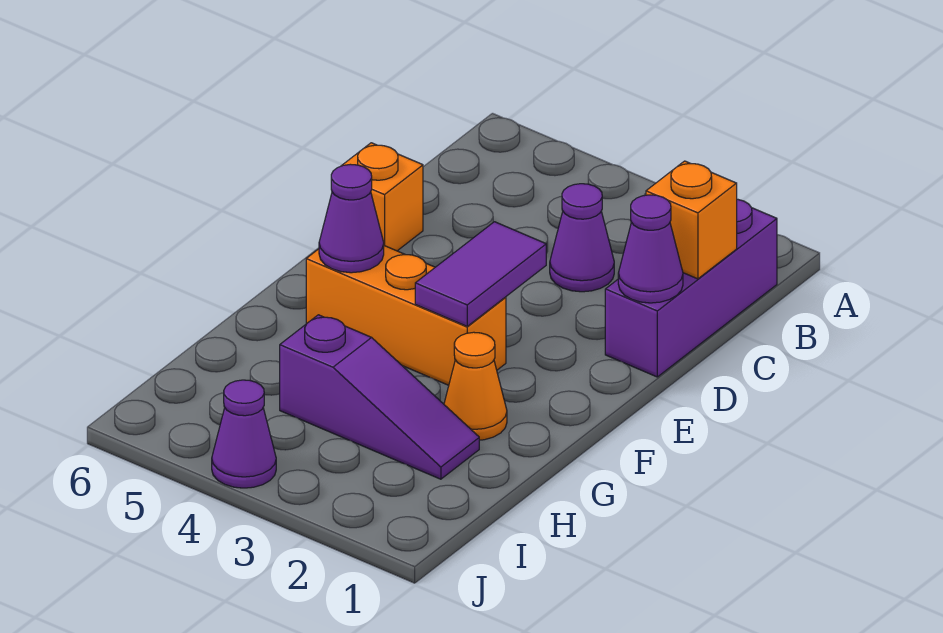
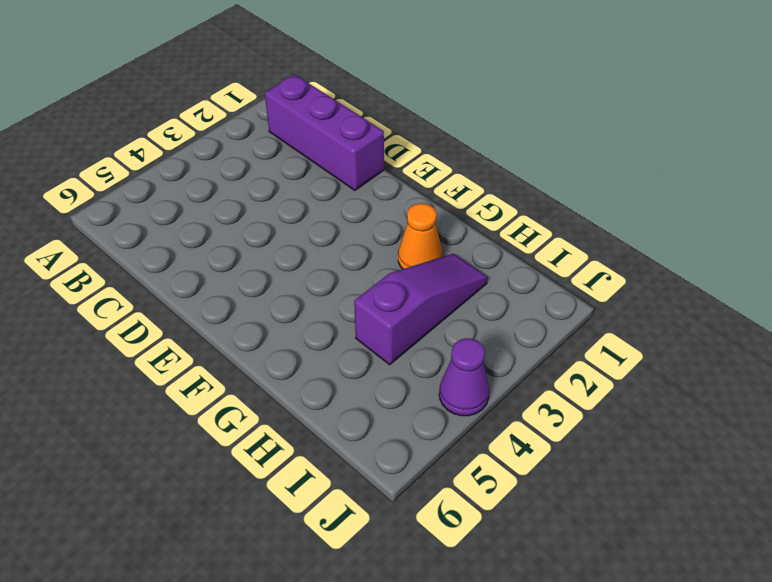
none -> purple 1x1 cone [550,184,614,292]
none -> orange 1x1 brick [342,143,423,251]

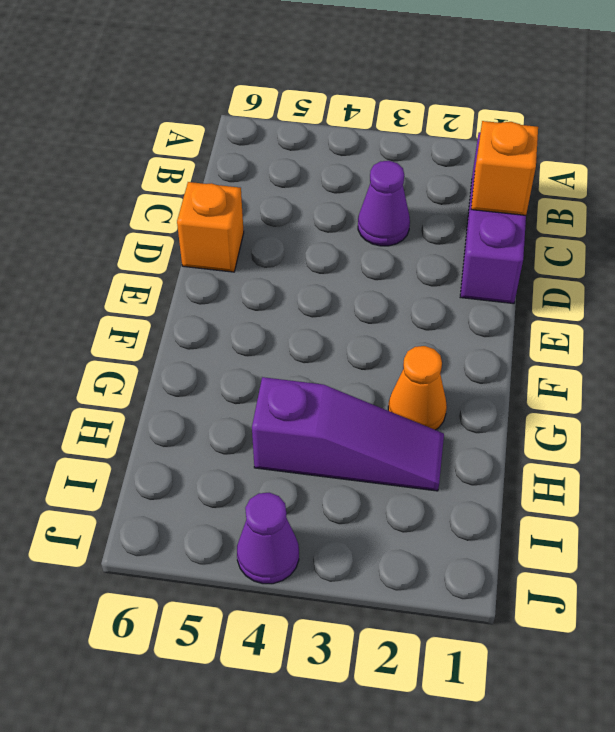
none -> orange 1x3 brick [306,245,506,385]
none -> purple 1x1 cone [618,195,683,303]

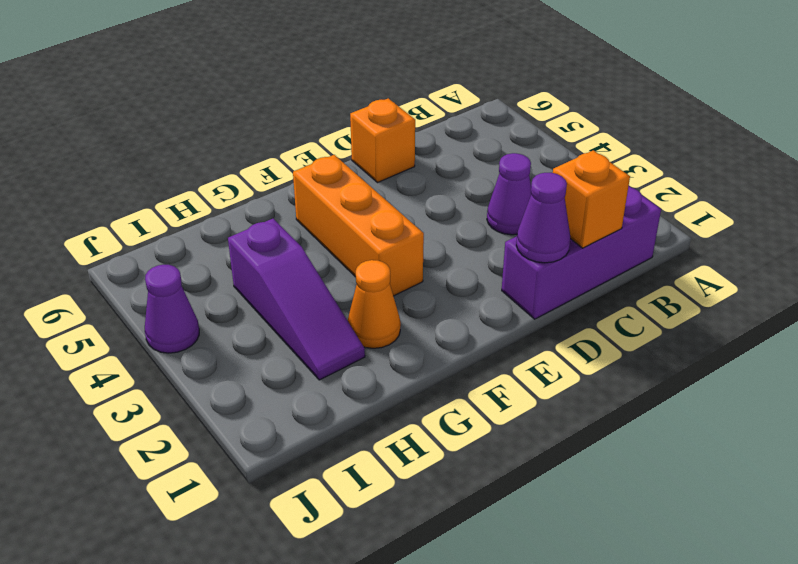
none -> purple 1x2 tile [415,222,546,326]
none -> purple 1x1 cone [319,164,384,273]

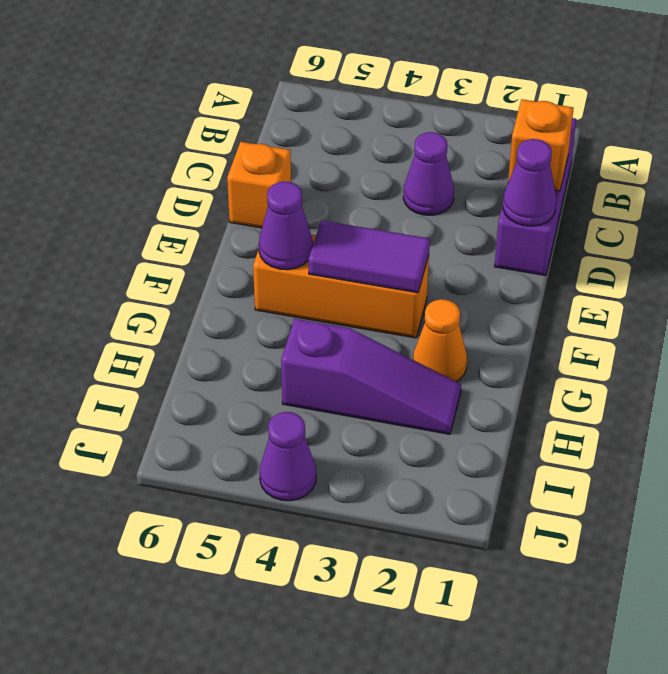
purple 1x2 tile [308,220,430,293] -> purple 1x2 tile turned to [415,222,546,326]

